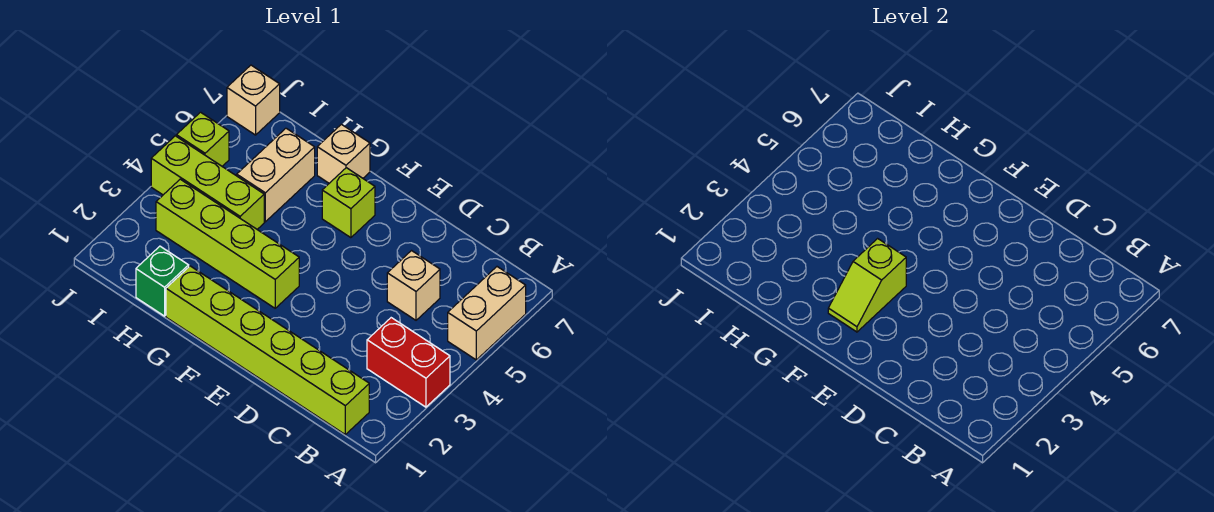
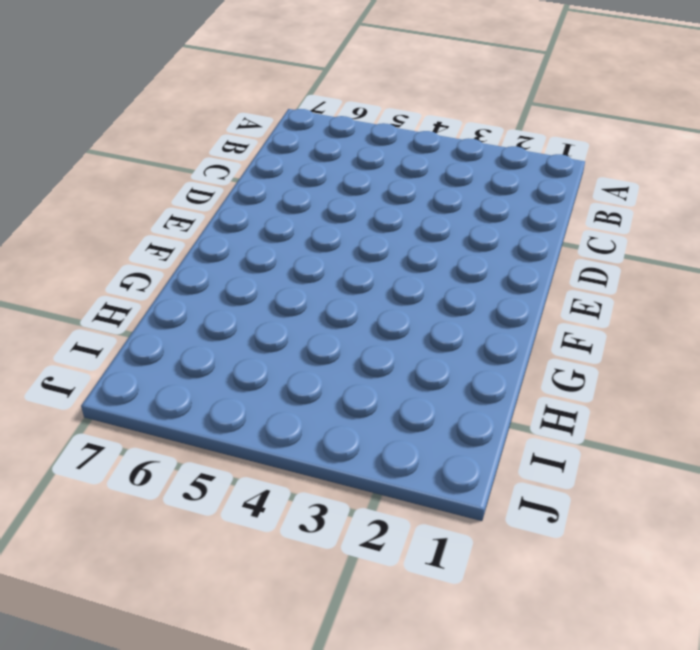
none -> red 1x2 brick [367,318,450,407]
none -> tan 1x2 brick [448,267,526,360]
none -> lime 1x6 brick [166,266,369,434]

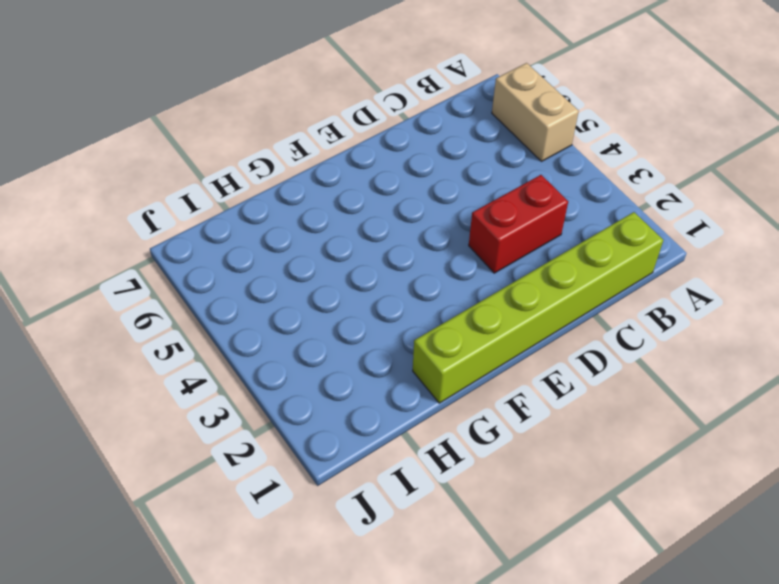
red 1x2 brick [469,175,568,273] -> red 1x2 brick moved to [367,318,450,407]
none -> tan 1x1 brick [387,251,440,320]
none -> lime 1x4 brick [156,179,299,308]
none -> lime 1x1 brick [322,168,375,238]

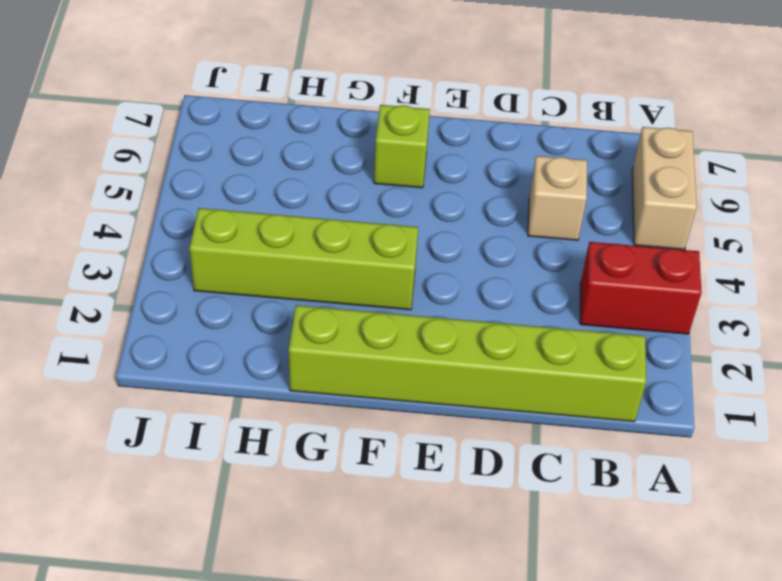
none -> tan 1x1 brick [317,124,370,183]
none -> green 1x1 brick [136,246,189,316]
none -> lime 1x3 brick [151,136,264,229]

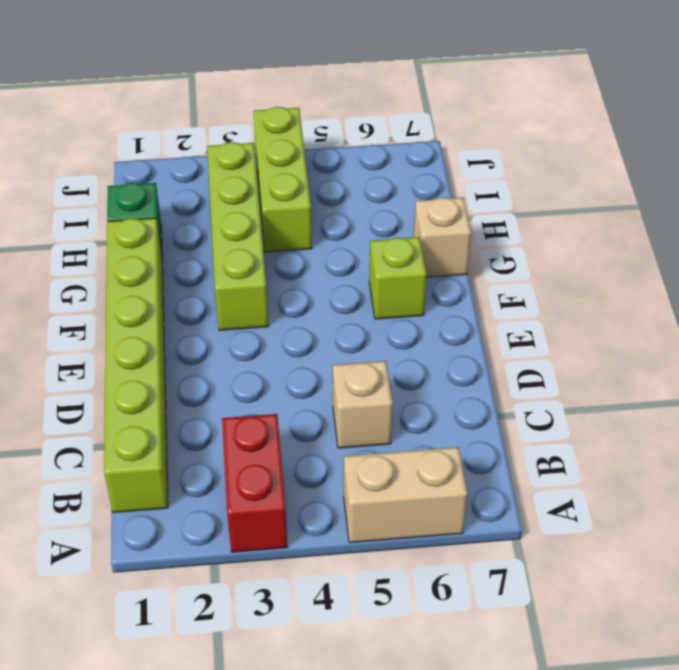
none -> tan 1x2 brick [237,128,315,222]
none -> lime 1x1 brick [176,112,229,166]
none -> tan 1x1 brick [227,65,280,135]

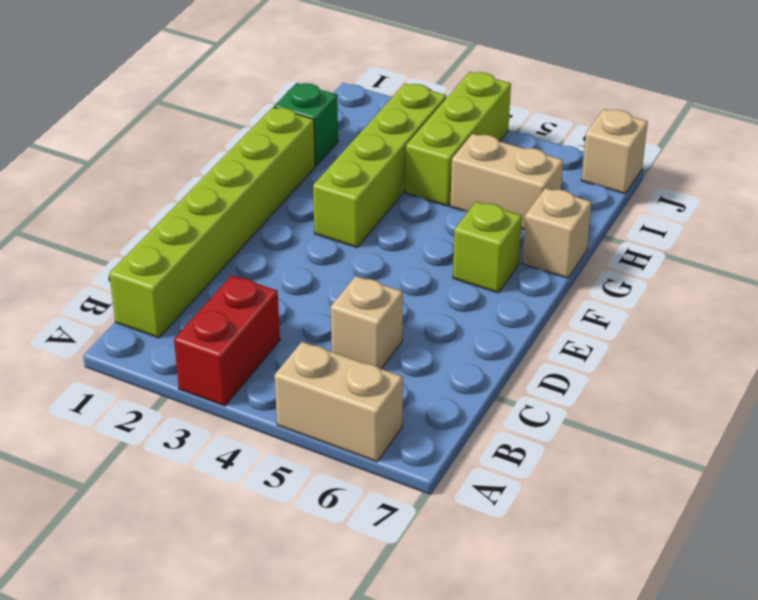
none -> lime 1x1 brick [176,112,229,166]
none -> lime 1x2 slope [828,239,906,332]

